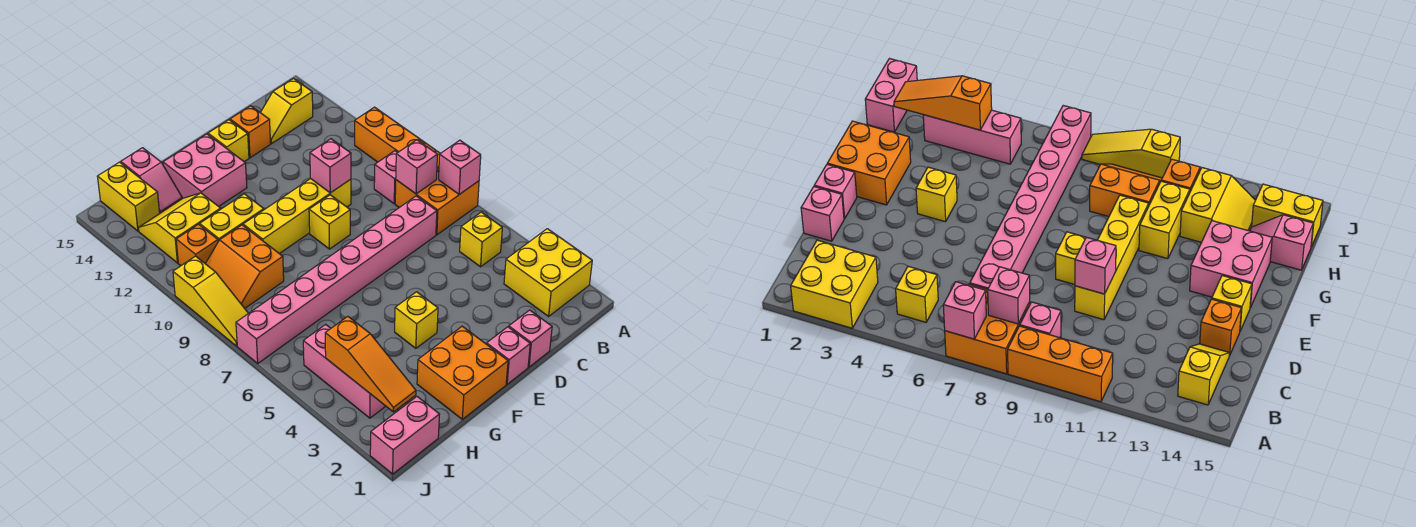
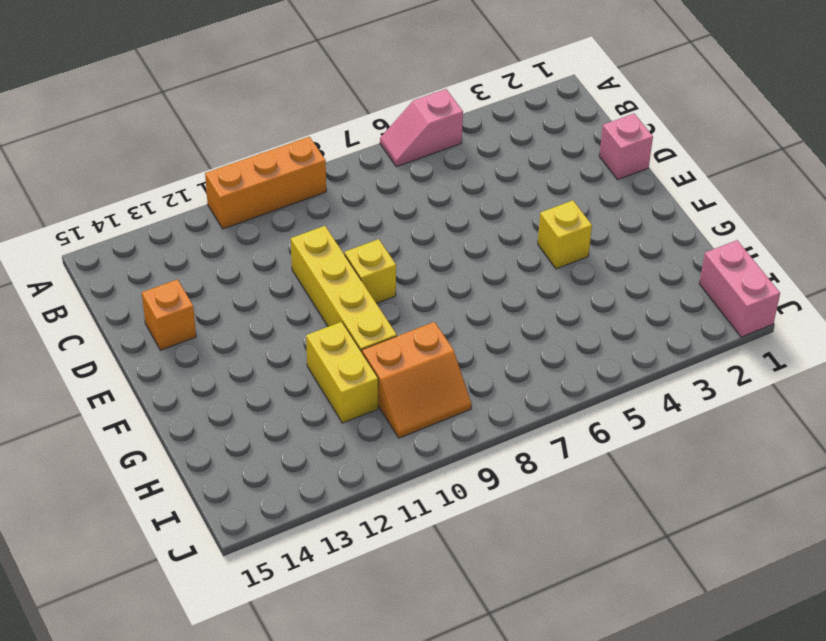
pink 1x2 slope [380,89,463,167] -> pink 1x2 slope turned to [121,148,182,213]
none -> yellow 2x2 brick [504,229,592,316]
none -> orange 2x2 brick [395,151,479,235]
none -> yellow 1x1 brick [460,212,502,267]

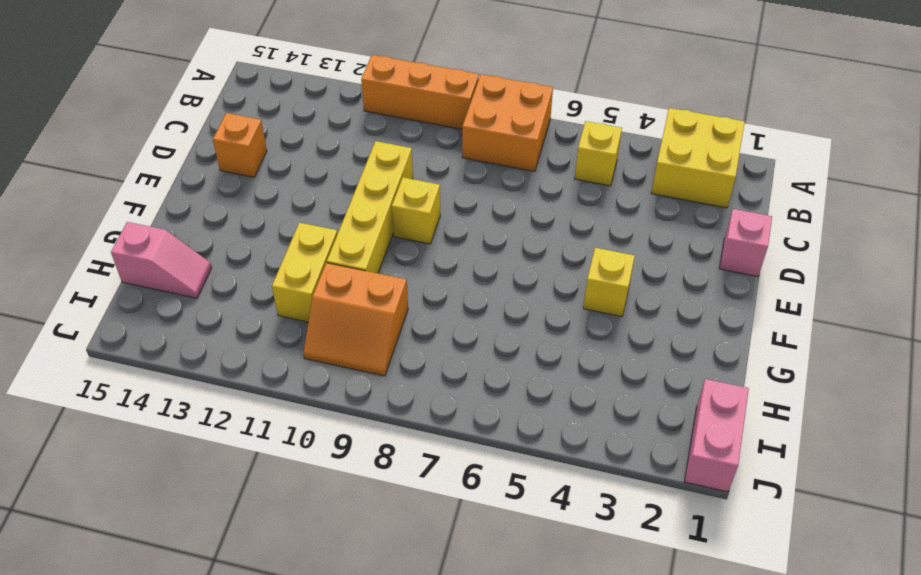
none -> pink 1x1 brick [374,151,398,204]
none -> yellow 1x2 slope [260,79,313,144]
none -> pink 1x8 brick [236,196,437,363]

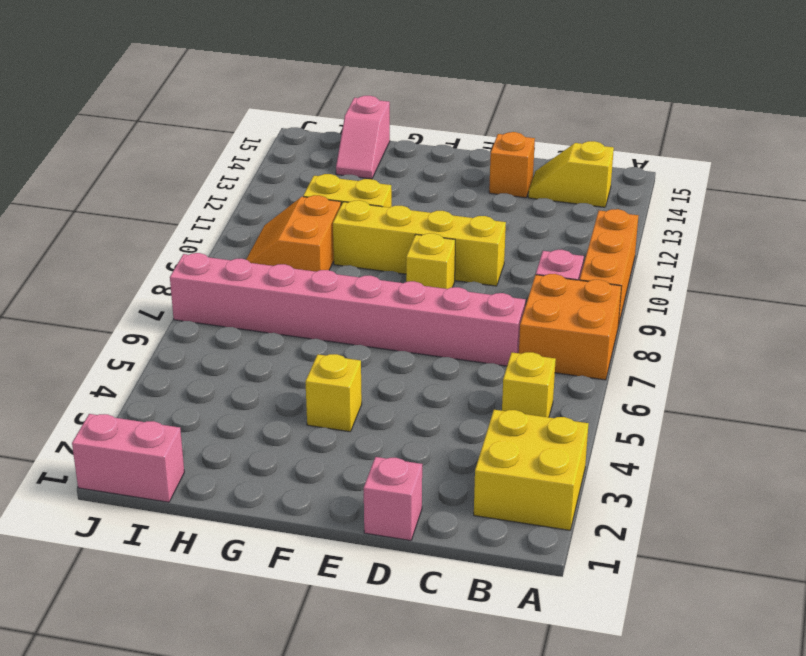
none -> pink 1x1 brick [487,327,530,384]
none -> yellow 1x1 brick [208,120,249,162]
none -> orange 2x2 brick [417,326,508,419]

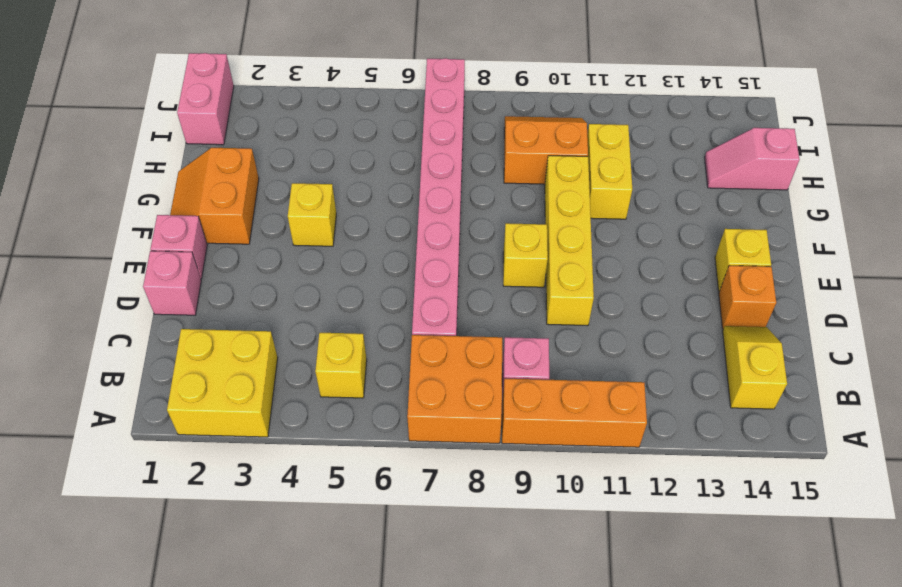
orange 2x2 slope [170,148,259,244] -> orange 2x2 brick [417,326,508,419]
none -> pink 2x2 brick [163,134,247,206]
none -> yellow 2x2 slope [139,193,221,263]
none -> pink 1x3 brick [303,324,386,418]

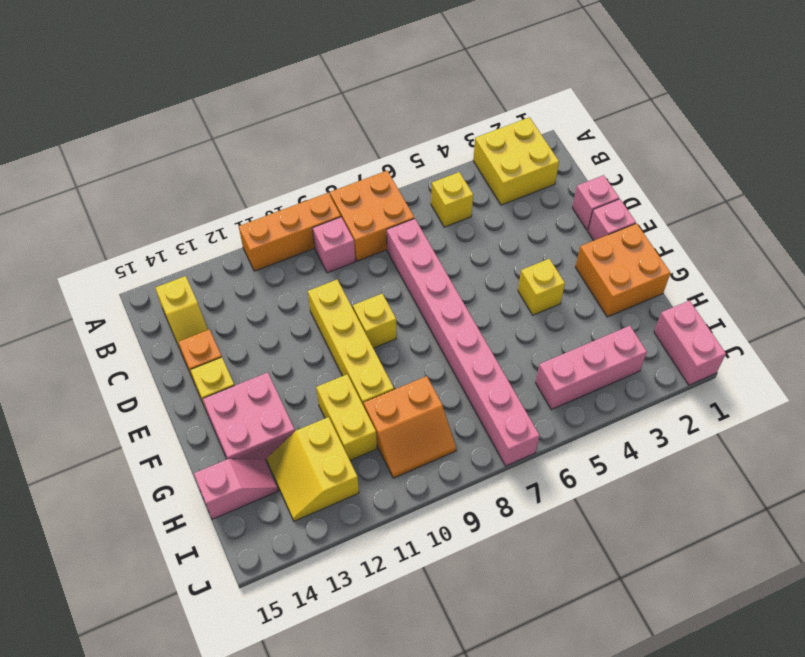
none -> orange 1x1 brick [176,224,218,266]
none -> yellow 1x2 brick [97,162,160,231]
none -> yellow 1x3 slope [173,256,248,346]

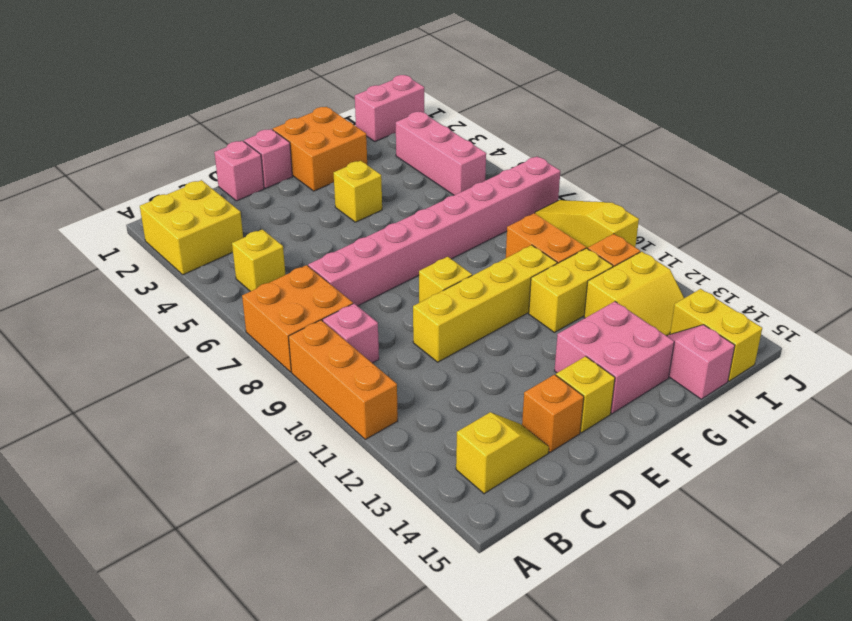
none -> pink 1x1 brick [439,140,481,194]
none -> pink 1x1 brick [396,140,437,194]
none -> pink 1x1 brick [310,139,351,193]

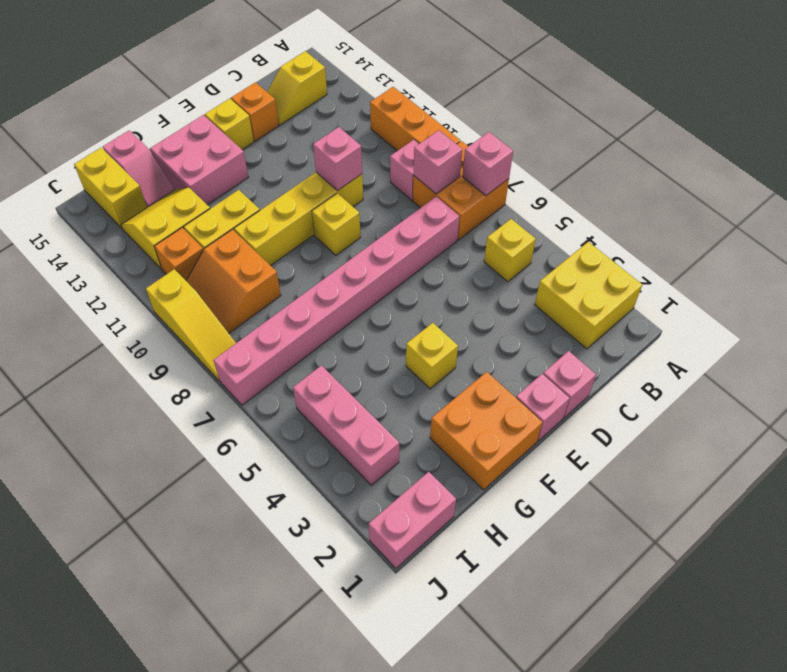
none -> orange 1x3 slope [325,316,416,412]

